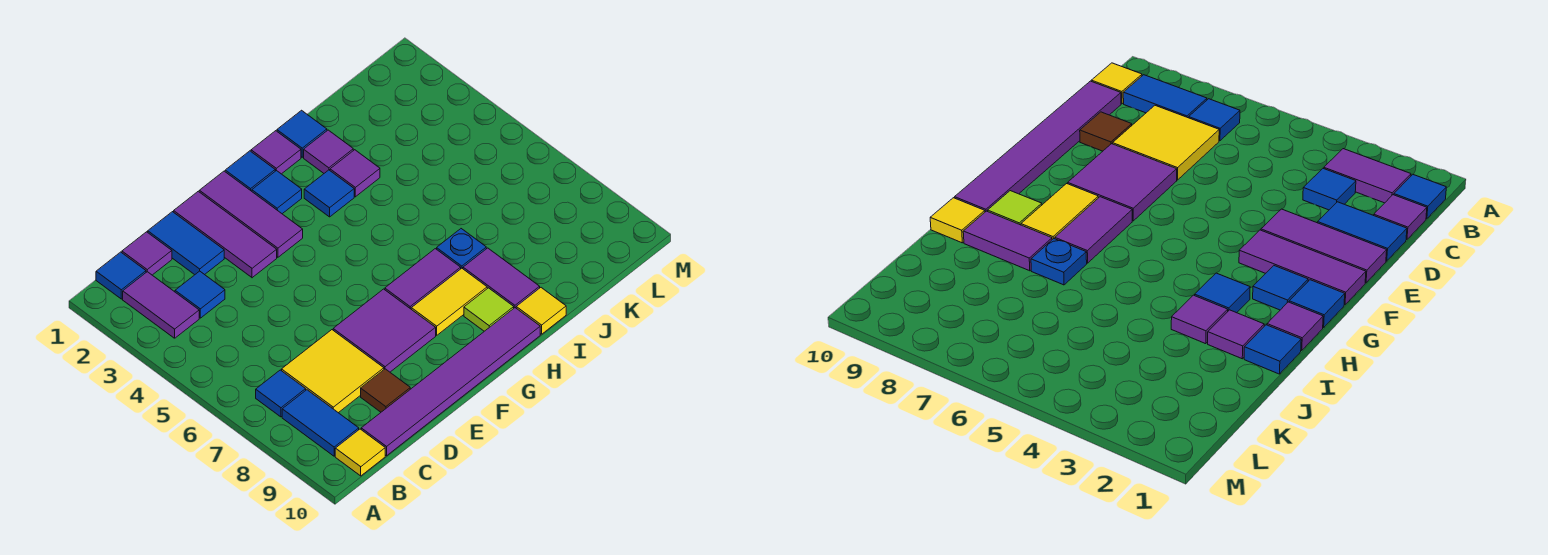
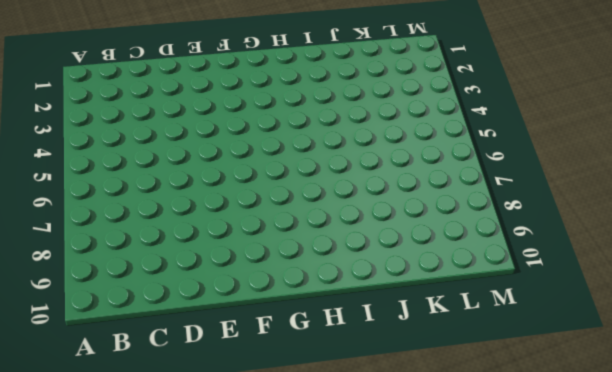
none -> blue 1x1 tile [96,252,146,299]
none -> purple 1x2 tile [123,272,199,338]
none -> blue 1x1 tile [256,370,306,417]

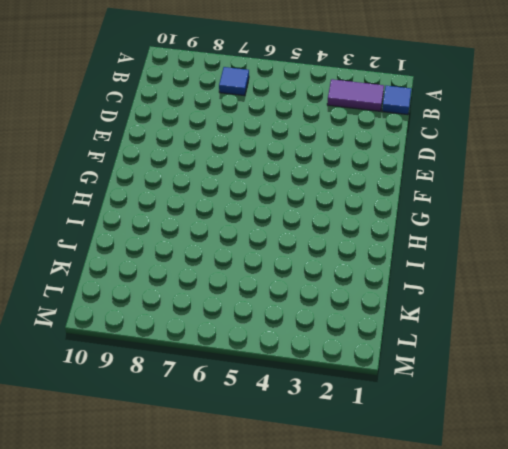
none -> blue 1x2 tile [282,390,359,456]
none -> yellow 1x1 tile [335,429,385,476]
none -> purple 1x1 tile [122,232,172,275]

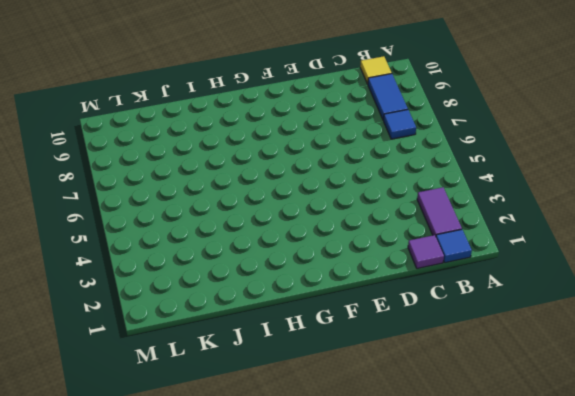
none -> blue 1x1 tile [175,271,225,318]
none -> yellow 2x2 tile [282,330,384,413]
none -> purple 1x6 tile [361,308,540,456]

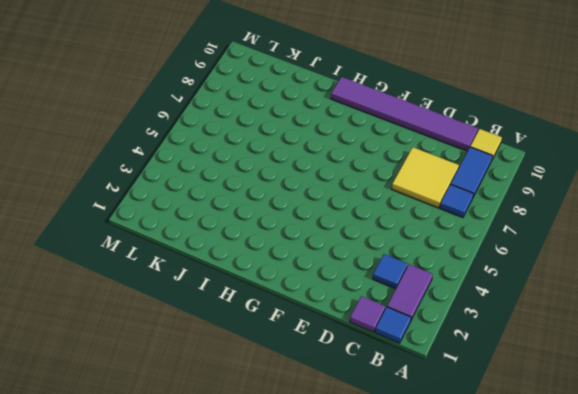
none -> blue 1x2 tile [148,212,224,275]
none -> brown 1x1 tile [361,369,410,412]
none -> purple 1x3 tile [174,191,277,278]

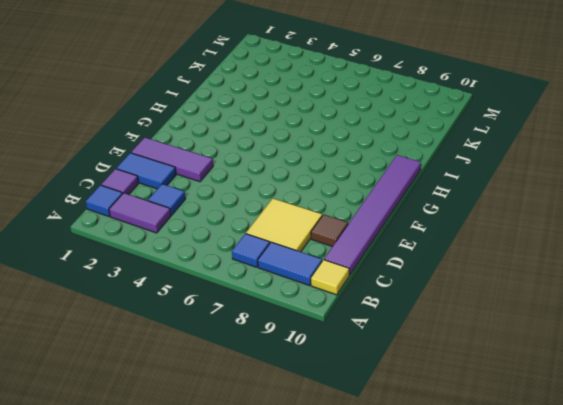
none -> purple 2x2 tile [333,289,436,372]
none -> purple 1x3 tile [199,171,303,257]
none -> blue 1x1 tile [225,151,275,191]

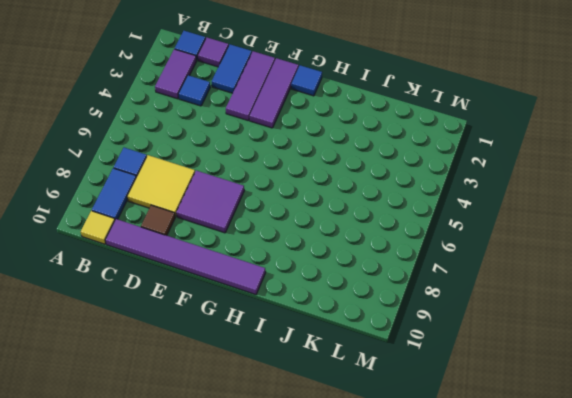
none -> blue 1x1 tile [252,170,302,214]
none -> purple 1x2 tile [385,249,461,309]
none -> yellow 1x2 tile [411,268,487,335]

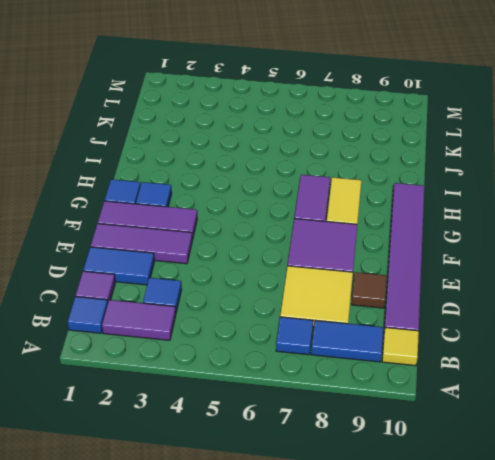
none -> purple 1x1 tile [251,131,301,174]
none -> blue 1x1 tile [304,170,354,217]
none -> lime 1x1 tile [464,288,514,331]

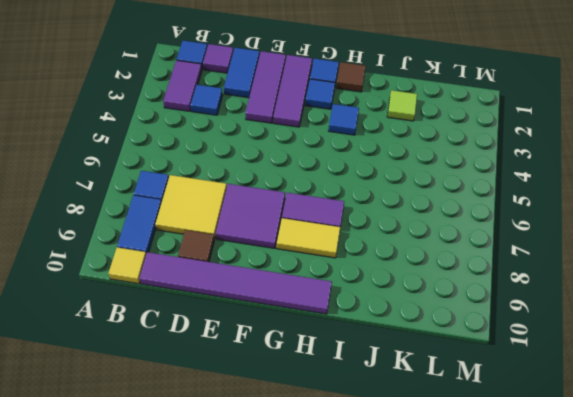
brown 1x1 tile [336,62,366,92] -> purple 1x1 tile [251,131,301,174]
lime 1x1 tile [387,90,417,121] -> lime 1x1 tile moved to [464,288,514,331]
none -> blue 1x1 tile [277,110,327,157]
none -> purple 1x1 tile [304,130,353,173]
none -> purple 1x1 tile [330,150,380,197]

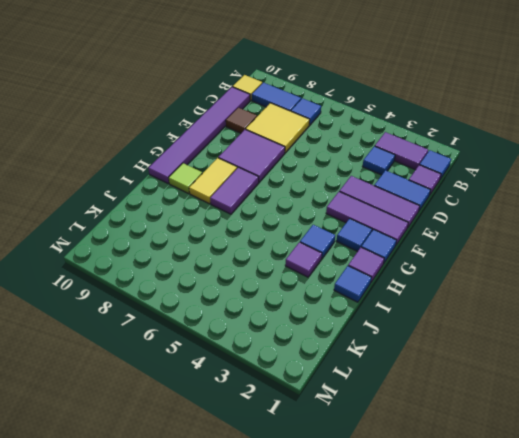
none -> purple 1x1 tile [304,130,353,173]
none -> blue 1x1 plate [437,229,486,269]
none -> purple 1x2 tile [463,248,540,308]

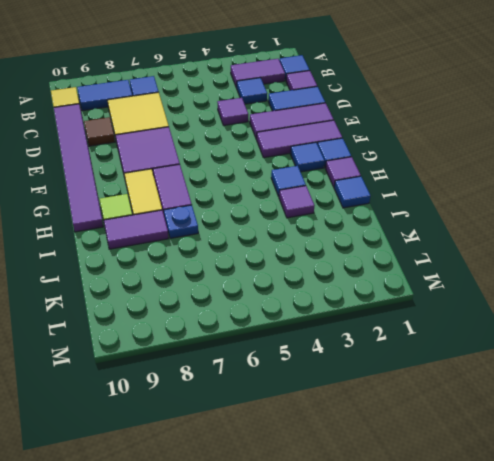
purple 1x1 tile [217,98,248,125] -> purple 1x1 tile moved to [304,130,353,173]
none -> yellow 1x1 tile [516,288,566,334]

